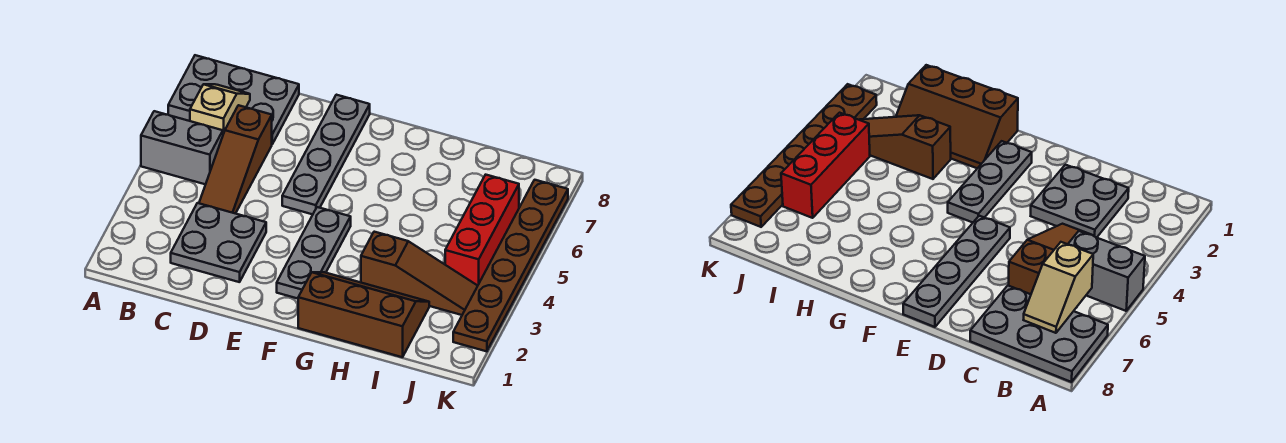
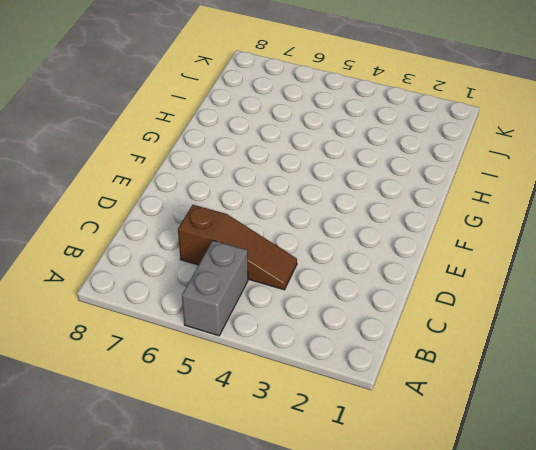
none -> grey 2x3 plate [168,55,299,144]
none -> grey 2x2 plate [171,203,266,282]

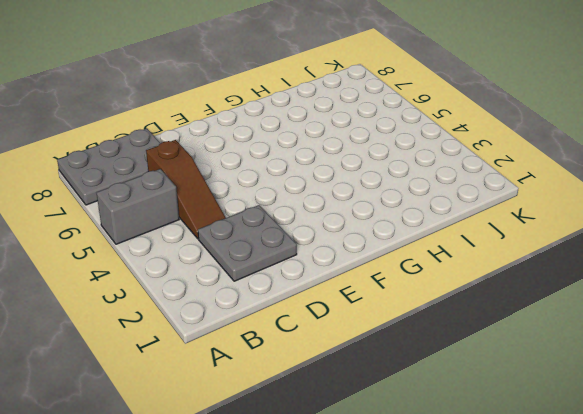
none -> grey 1x4 plate [282,95,370,214]
none -> grey 1x3 plate [277,207,351,299]

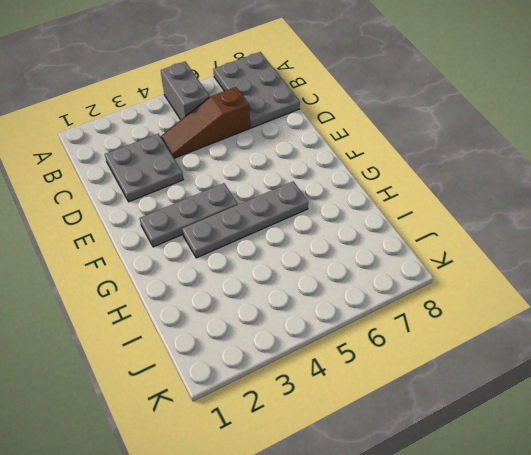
grey 1x4 plate [182,181,308,258] -> grey 1x4 plate moved to [282,95,370,214]
none -> brown 2x3 slope [298,272,429,357]
none -> brown 1x3 slope [361,232,477,315]

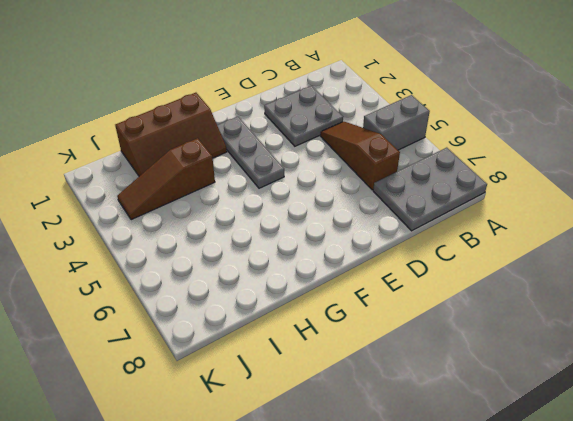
none -> grey 1x4 plate [282,95,370,214]
none -> red 1x3 brick [445,175,519,286]

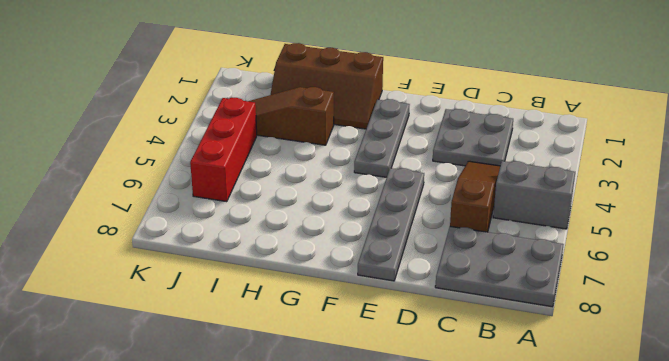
none -> brown 1x6 plate [453,180,568,351]
none -> tan 1x2 slope [190,84,250,134]

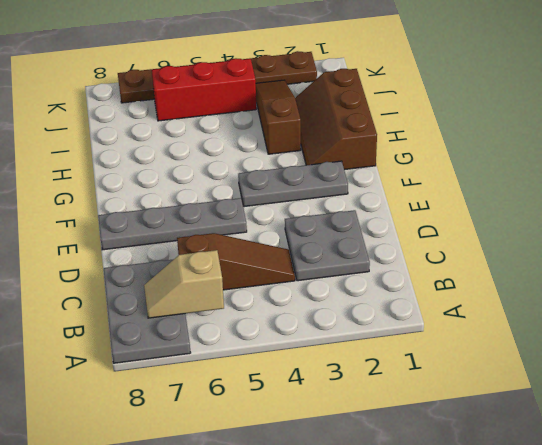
none -> grey 1x2 brick [141,111,223,184]

